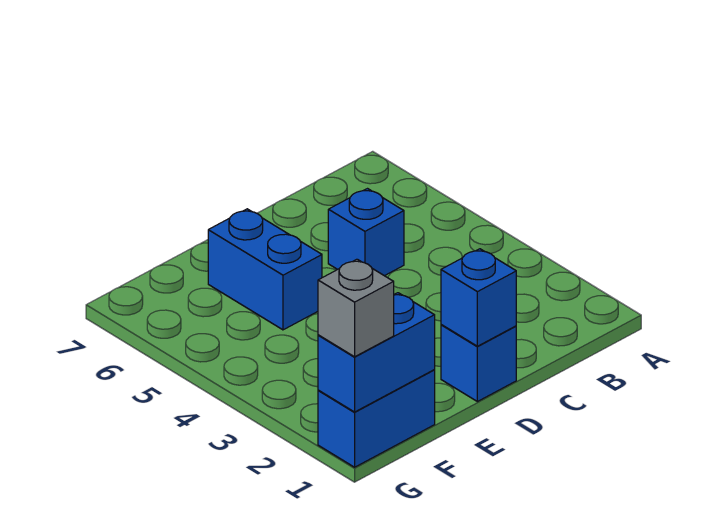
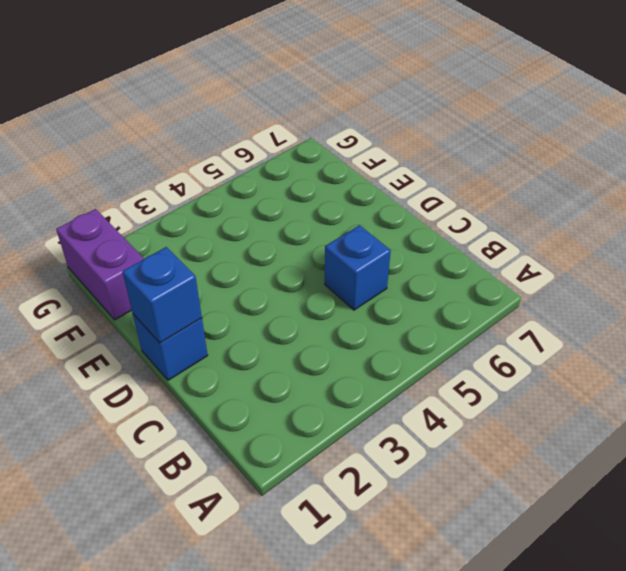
purple 1x2 brick [56,209,144,320] -> blue 1x2 brick [318,370,435,467]
none -> blue 1x2 brick [208,209,322,330]
none -> blue 1x2 brick [318,293,435,412]

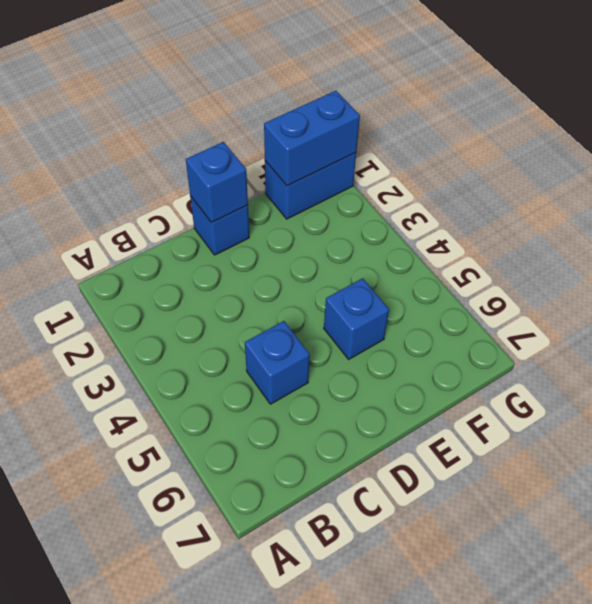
blue 1x1 brick [324,278,389,359] -> blue 1x2 brick [208,209,322,330]
none -> grey 1x1 brick [318,259,394,357]

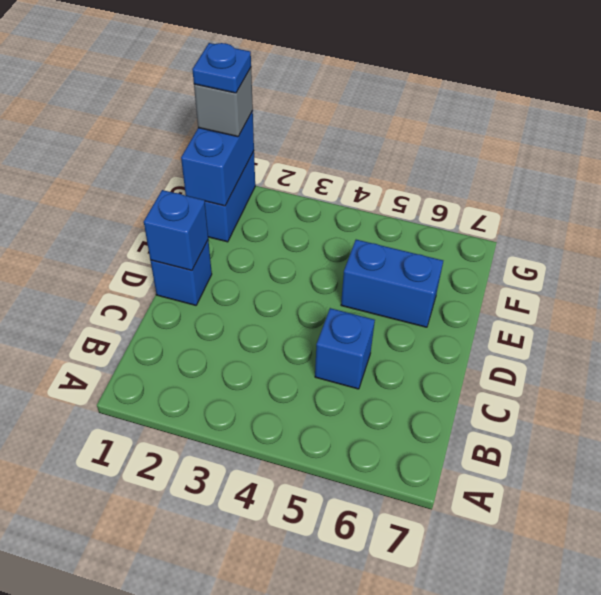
blue 1x1 plate [192,43,251,93] -> none

